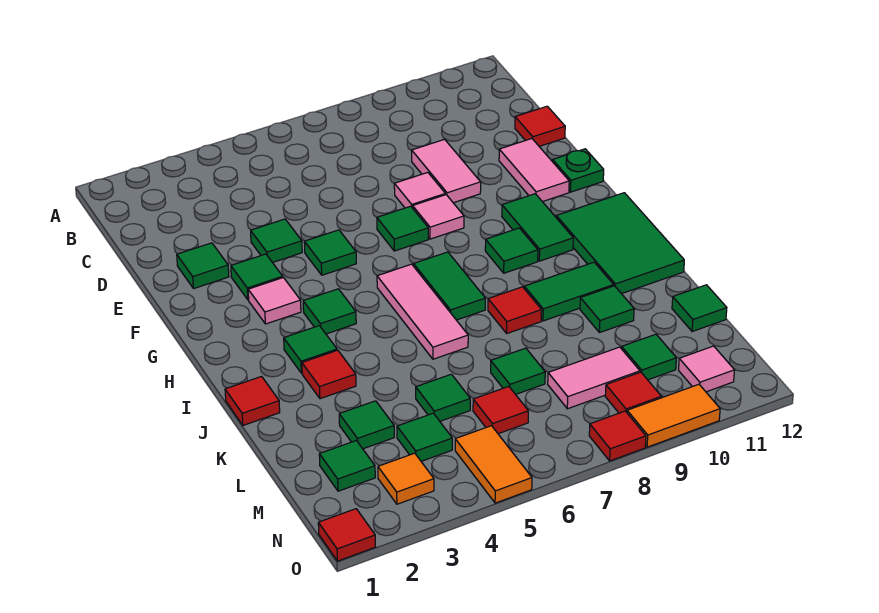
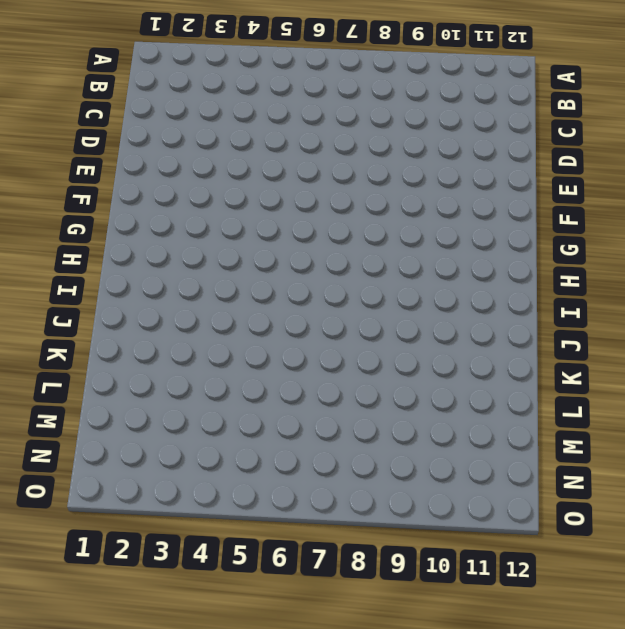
none -> pink 1x2 tile [412,139,481,203]
none -> red 1x1 tile [515,106,565,146]
none -> green 1x1 tile [177,243,229,289]
none -> green 1x1 tile [251,219,302,262]

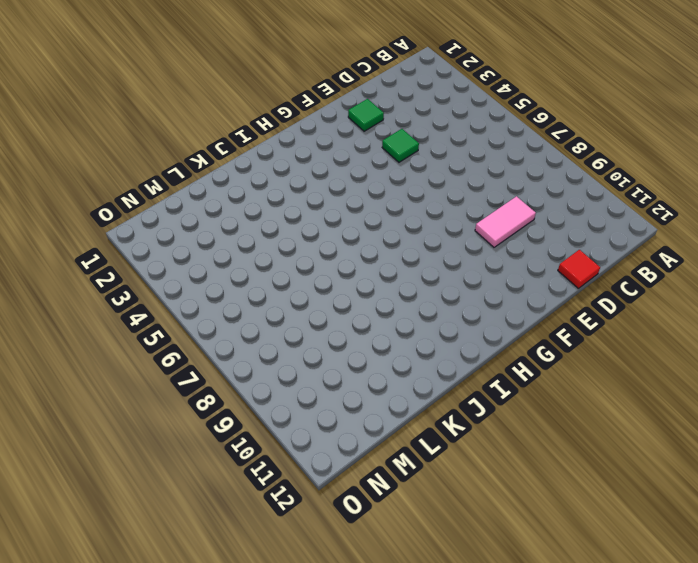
none -> pink 1x1 tile [394,173,445,208]
none -> pink 1x2 tile [499,139,569,202]
none -> green 1x1 tile [231,254,283,300]
none -> green 1x1 tile [304,230,356,275]

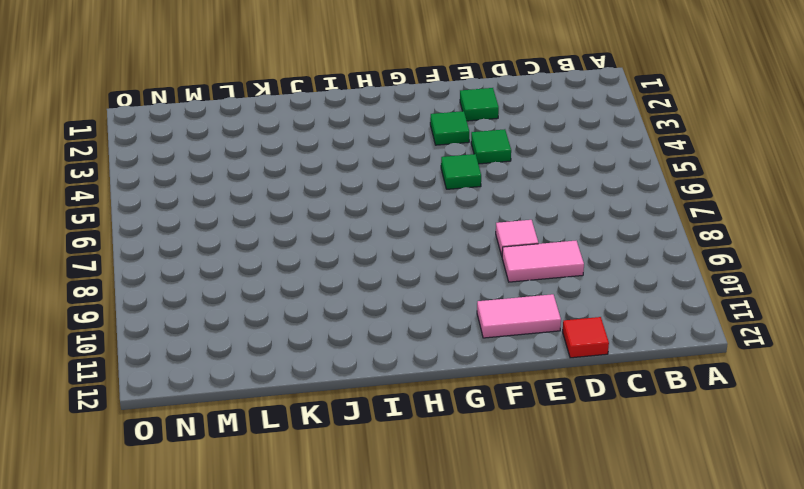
none -> green 1x1 tile [377,206,428,251]
none -> pink 1x1 tile [413,195,464,239]
none -> green 1x1 plate [553,149,604,192]
none -> pink 1x1 tile [248,278,301,324]

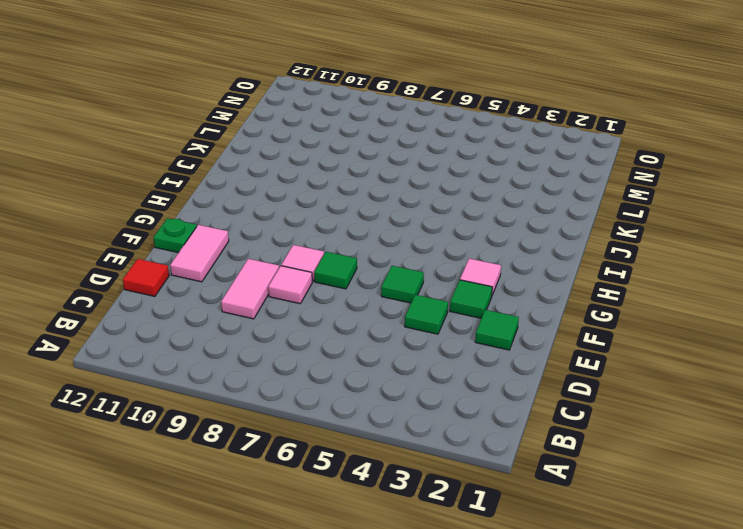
none -> green 1x2 tile [502,194,573,261]
none -> green 1x1 tile [303,289,356,334]
none -> pink 1x3 tile [377,264,468,359]
none -> green 1x2 tile [414,252,485,320]

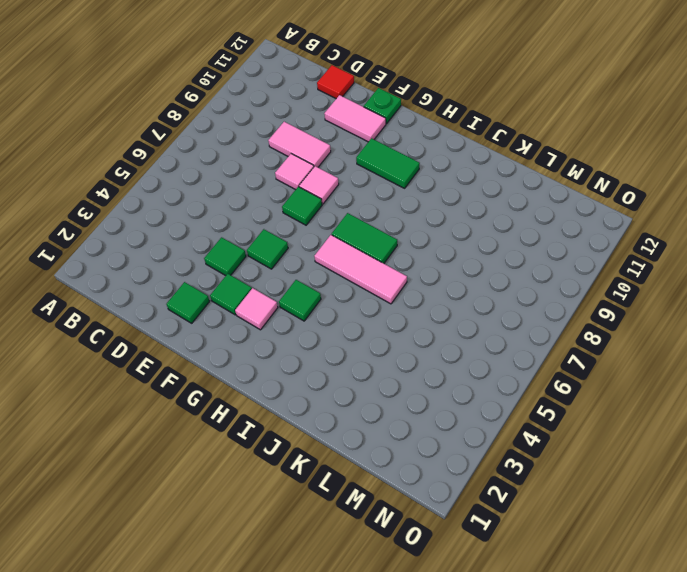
none -> green 1x1 tile [485,228,538,273]
none -> green 2x3 tile [556,193,684,294]
none -> green 1x1 tile [284,326,337,373]
none -> red 1x1 tile [225,376,280,425]

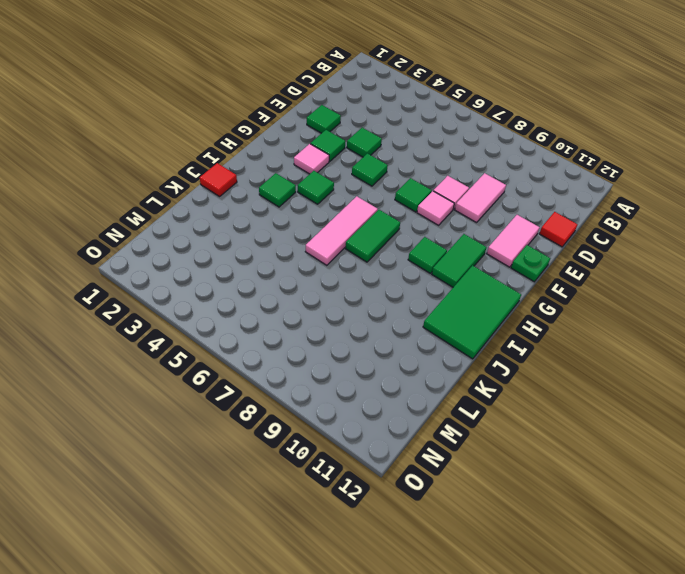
none -> red 1x1 tile [302,350,356,399]
none -> red 1x1 tile [488,287,542,333]
none -> green 1x2 tile [524,262,614,321]
none -> green 1x1 tile [580,286,634,333]

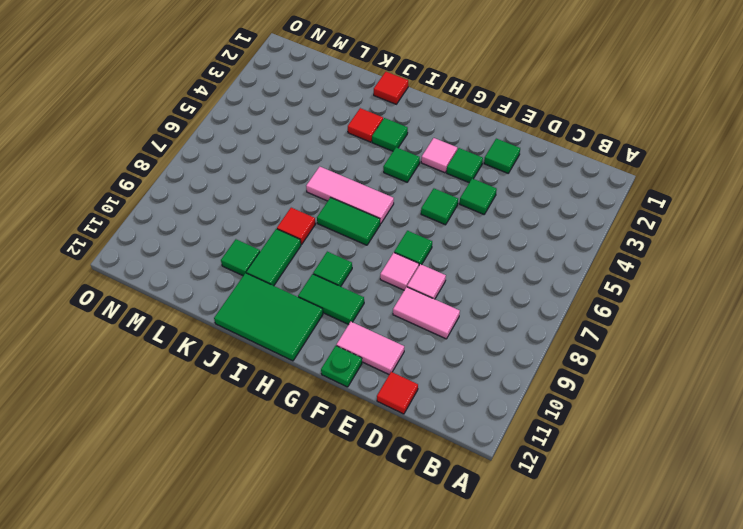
none -> green 1x1 tile [339,401,394,449]
none -> green 1x1 tile [416,374,470,421]
none -> green 1x1 tile [491,348,545,394]
none -> green 1x1 tile [672,285,727,332]

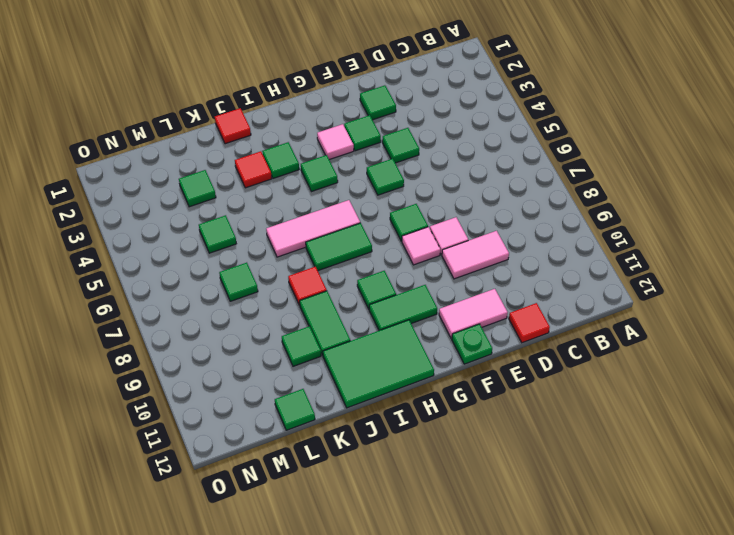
none -> green 1x1 tile [319,441,375,491]
none -> green 1x1 tile [397,413,452,461]
none -> red 1x1 tile [473,387,528,434]
none -> pink 1x2 tile [548,347,640,409]

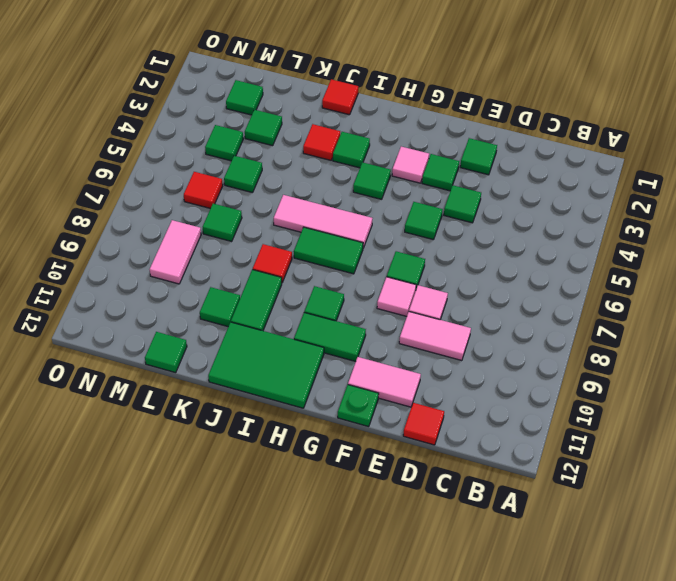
none -> green 1x1 tile [622,334,676,380]
none -> orange 1x1 tile [378,453,434,504]
none -> orange 1x2 tile [455,426,532,503]
none -> red 1x1 tile [605,372,661,413]

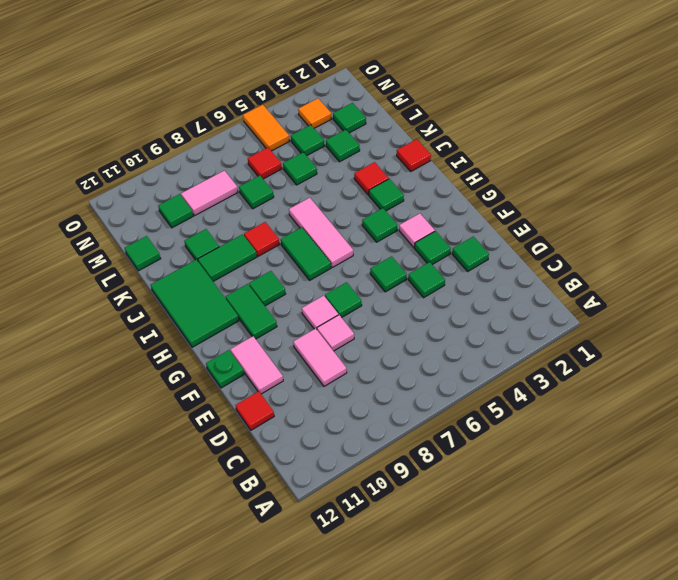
none -> red 1x1 tile [605,372,661,413]
none -> pink 1x1 tile [679,346,735,392]
none -> red 1x1 tile [318,509,375,561]
none -> red 1x1 tile [589,411,646,461]

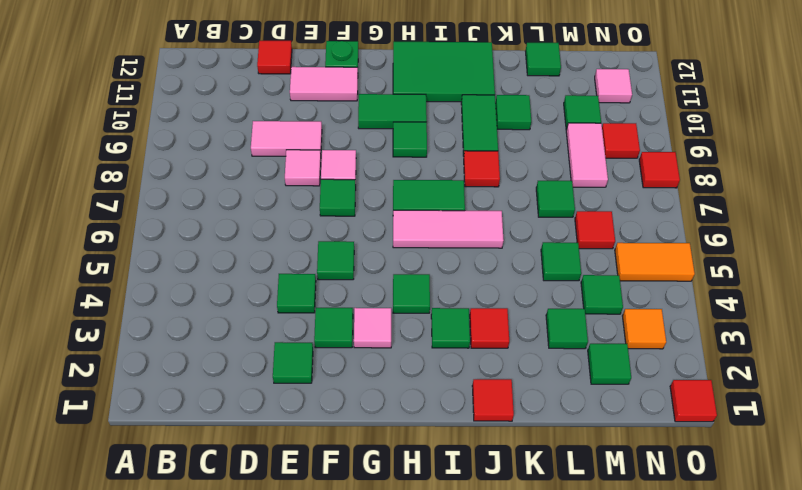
none -> orange 1x2 tile [627,384,720,447]

